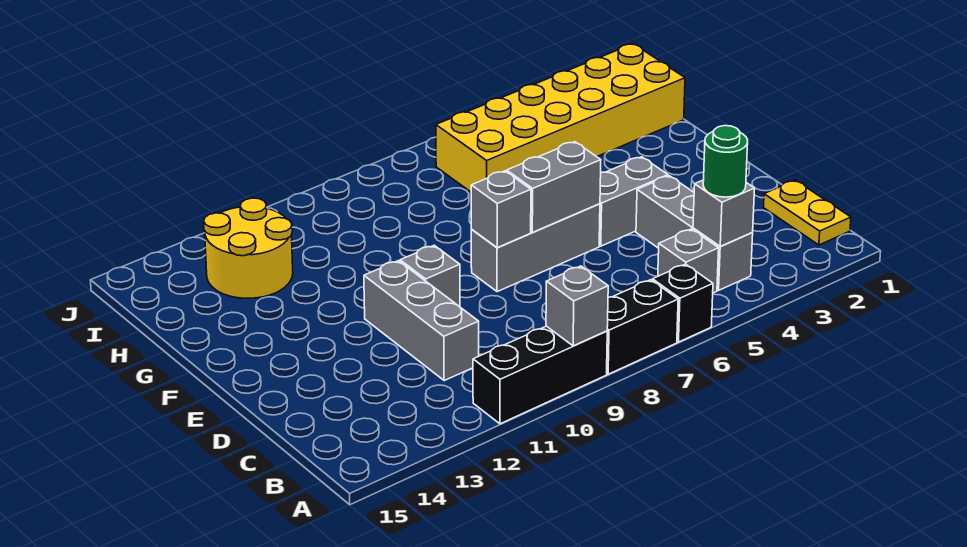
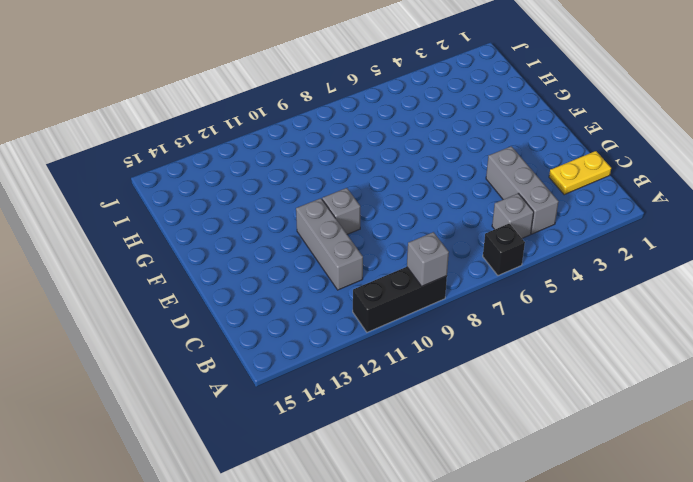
yellow 1x2 plate [549,151,611,195] -> yellow 1x2 plate turned to [764,180,851,245]
none -> black 1x2 brick [607,280,678,374]
none -> grey 1x2 brick [599,157,668,246]
none -> grey 1x3 brick [471,204,600,292]

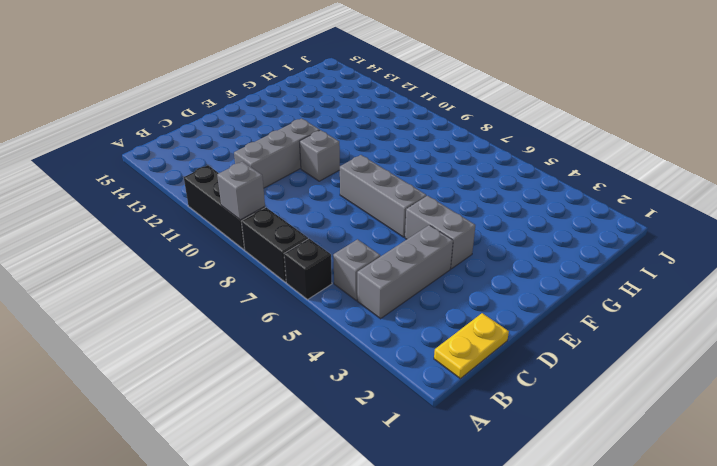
none -> yellow 2x6 brick [436,44,685,192]
none -> yellow 2x2 round brick [204,198,293,298]
none -> grey 1x1 brick [693,180,755,247]

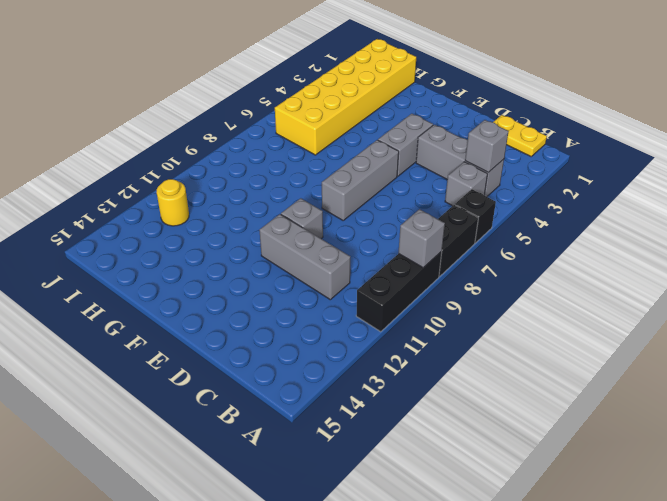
yellow 1x1 round brick [157,179,189,226] -> yellow 2x2 round brick [204,198,293,298]
none -> grey 1x2 brick [507,142,601,232]
none -> grey 1x1 brick [471,171,531,248]
none -> green 1x1 round brick [703,126,748,197]

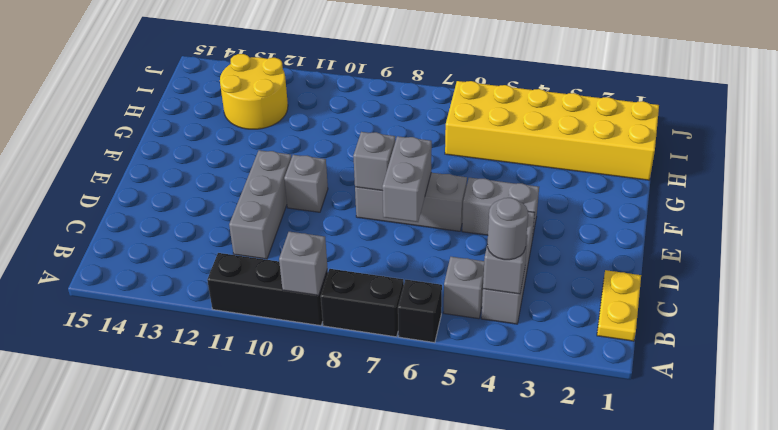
grey 1x1 round brick [487,198,528,260] -> green 1x1 round brick [703,126,748,197]
grey 1x2 brick [382,136,432,222] -> grey 1x2 brick turned to [507,142,601,232]

